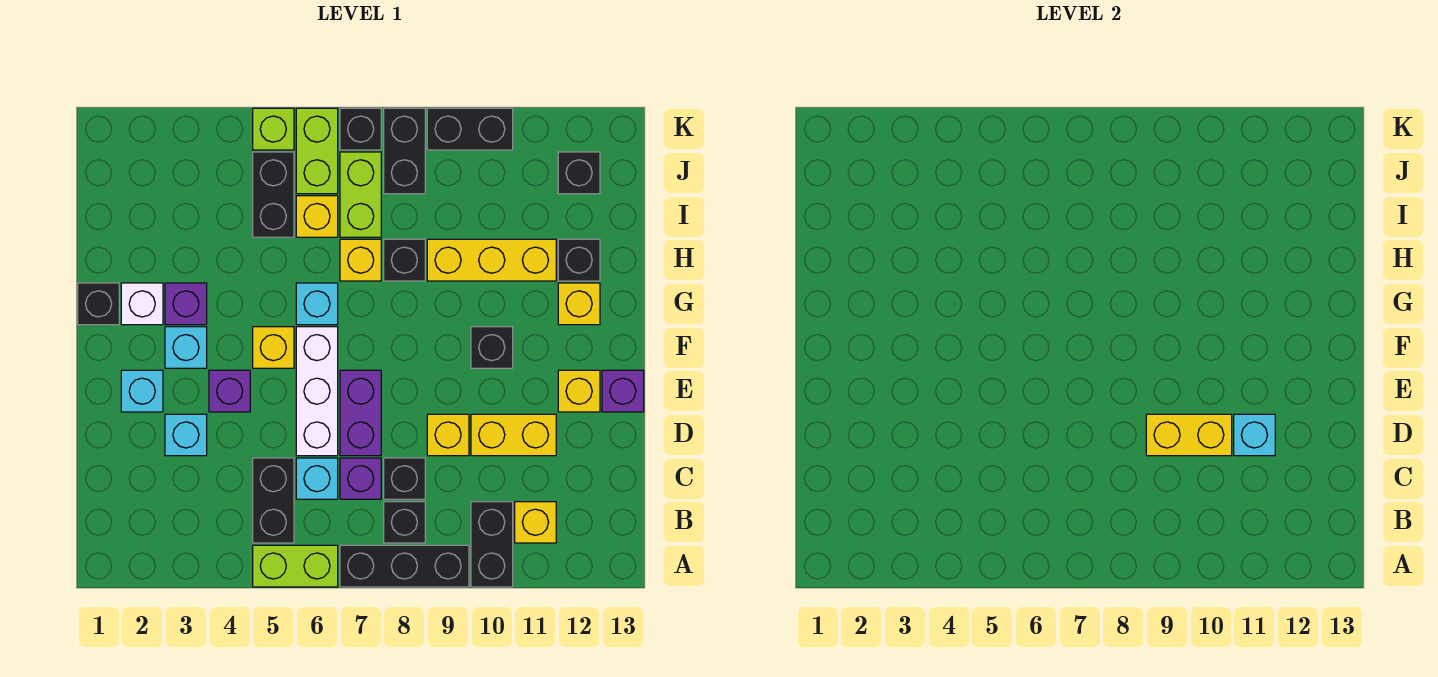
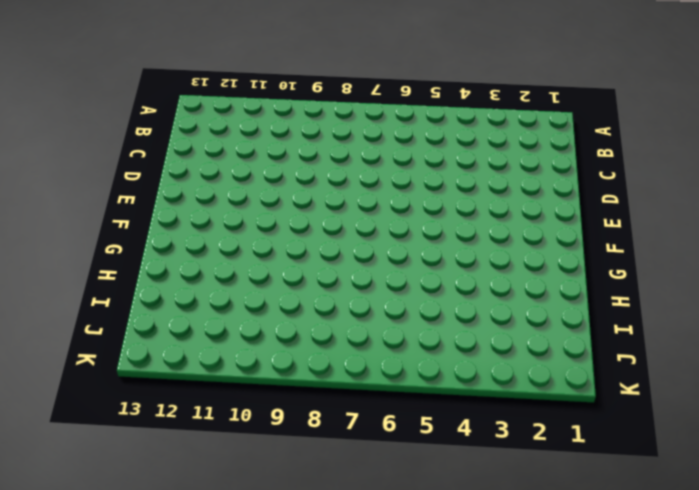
none -> lime 1x2 brick [253,545,338,587]
none -> black 1x3 brick [340,545,469,587]
none -> black 1x2 brick [471,502,513,587]
none -> black 1x2 brick [253,458,294,543]

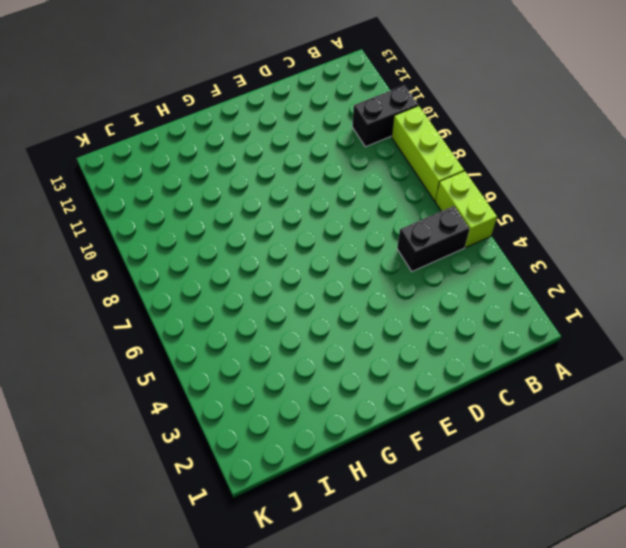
lime 1x3 brick [392,106,464,201] -> black 1x3 brick [340,545,469,587]
none -> black 1x1 brick [384,502,425,543]
none -> yellow 1x1 brick [515,502,556,543]
none -> cyan 1x1 brick [296,458,338,499]
none -> purple 1x1 brick [340,458,381,499]

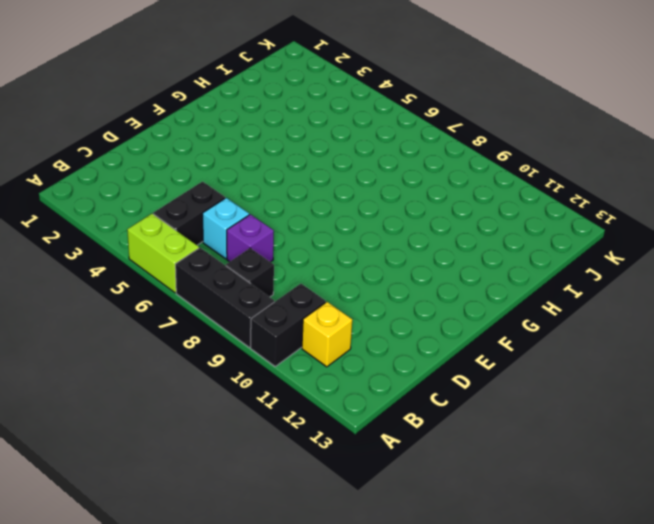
none -> black 1x1 brick [384,458,425,499]
none -> cyan 1x1 brick [165,414,207,456]
none -> white 1x3 brick [296,327,338,456]
none -> purple 1x2 brick [340,370,381,456]

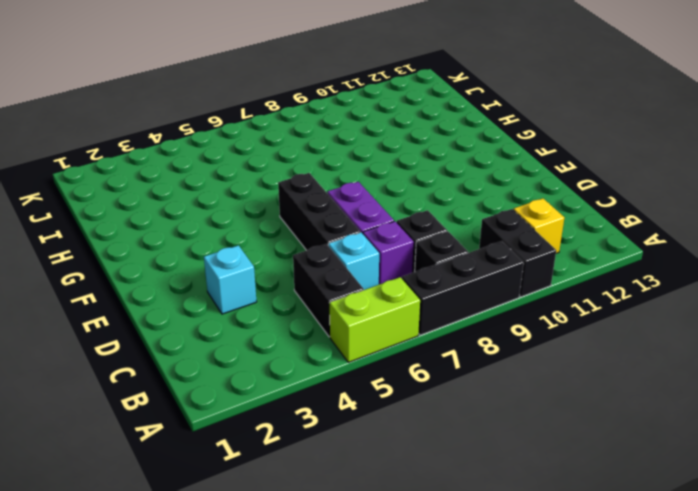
black 1x3 brick [278,173,360,250] -> white 1x3 brick [296,327,338,456]
none -> yellow 1x1 brick [427,414,469,456]
none -> yellow 1x2 brick [471,414,556,456]
none -> cyan 1x1 brick [121,370,163,412]
none -> purple 1x1 brick [209,370,250,412]

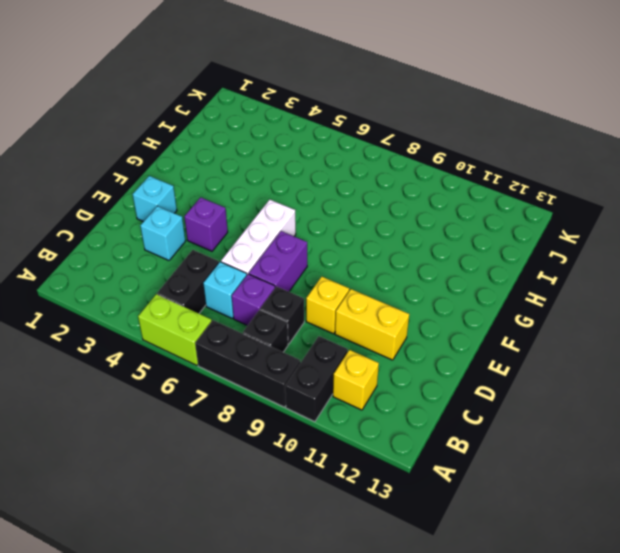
none -> yellow 1x1 brick [558,370,600,412]
none -> purple 1x1 brick [602,370,644,412]
none -> cyan 1x1 brick [165,327,207,368]
none -> yellow 1x1 brick [253,327,294,368]

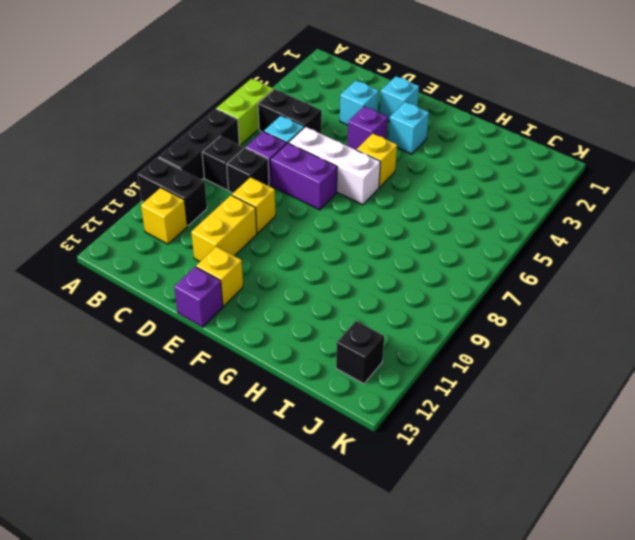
none -> black 1x1 brick [471,327,513,368]
none -> black 1x1 brick [78,283,119,325]
none -> white 1x1 brick [121,283,163,325]
none -> purple 1x1 brick [165,283,207,325]

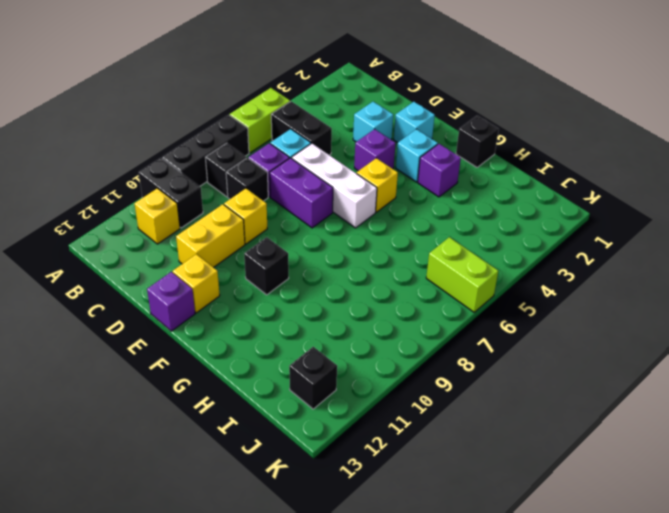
none -> white 1x1 brick [121,283,163,325]
none -> cyan 1x1 brick [296,283,338,325]
none -> yellow 1x1 brick [558,283,600,325]
none -> yellow 1x1 brick [340,239,381,281]

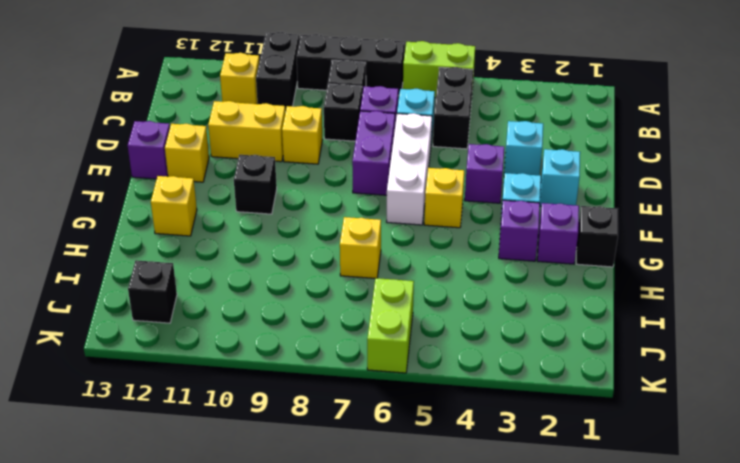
purple 1x1 brick [537,203,579,264] -> white 1x1 brick [121,283,163,325]
none -> cyan 1x1 brick [296,283,338,325]
none -> black 1x1 brick [384,239,425,281]
none -> yellow 1x3 brick [427,239,556,281]
none -> black 1x1 brick [558,239,600,281]

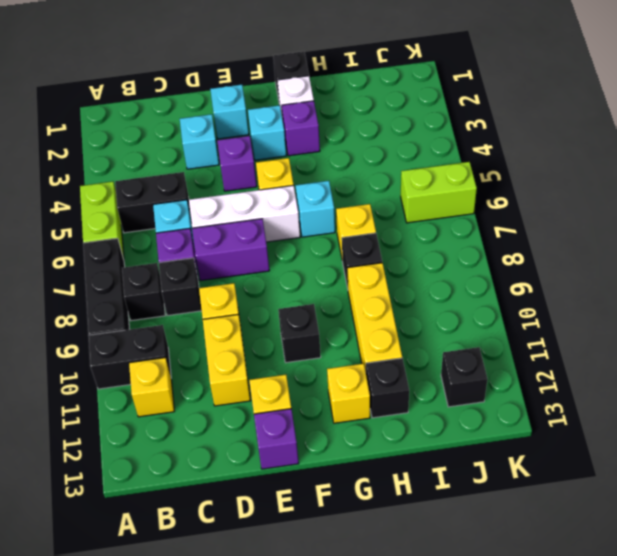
none -> black 1x2 brick [253,152,294,237]
none -> yellow 1x1 brick [296,196,338,237]
none -> lime 1x2 brick [340,152,381,237]
none -> black 1x2 brick [384,108,425,194]

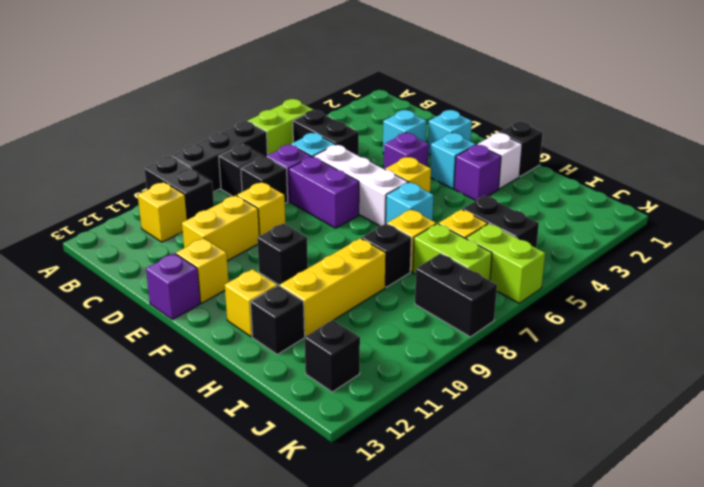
none -> lime 1x1 brick [253,108,294,150]
none -> black 1x1 brick [340,108,381,150]
none -> black 1x2 brick [427,108,513,150]
none -> yellow 1x2 brick [1146,414,1232,456]

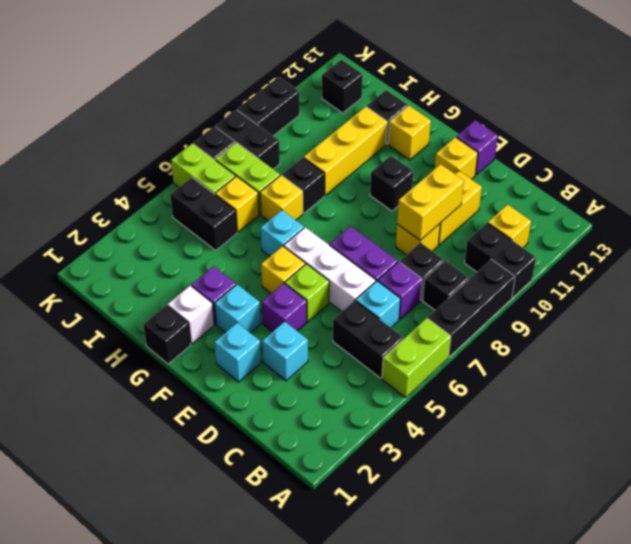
lime 1x1 brick [285,264,329,322] -> lime 1x1 brick moved to [253,108,294,150]
none -> cyan 1x1 brick [1234,414,1275,456]

